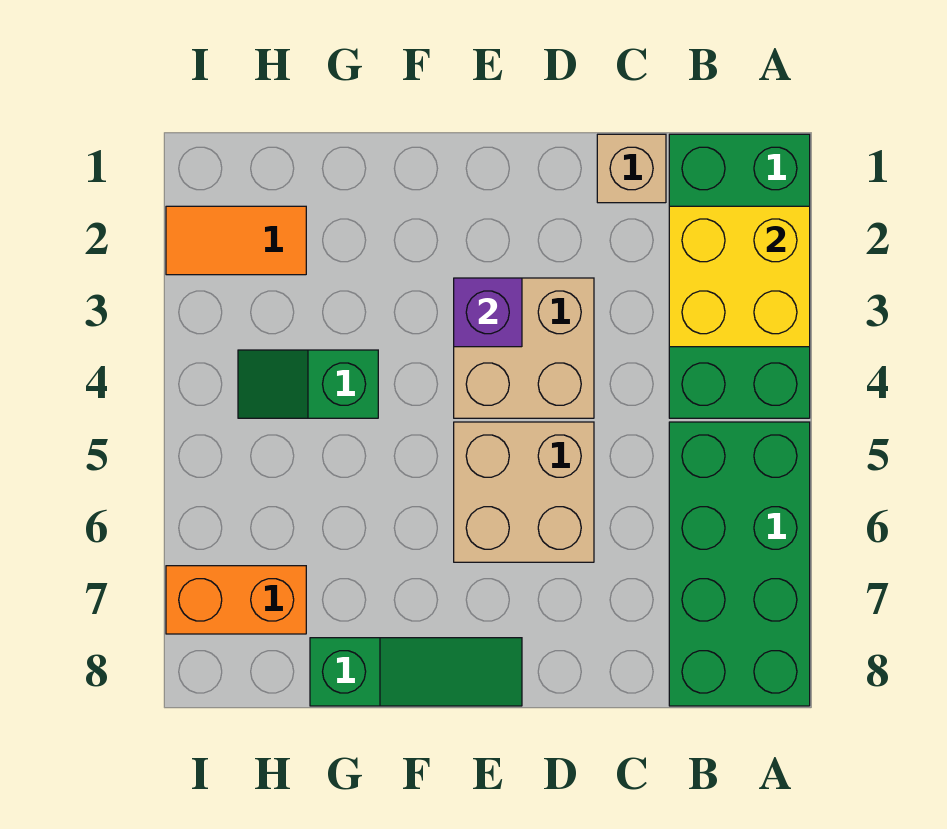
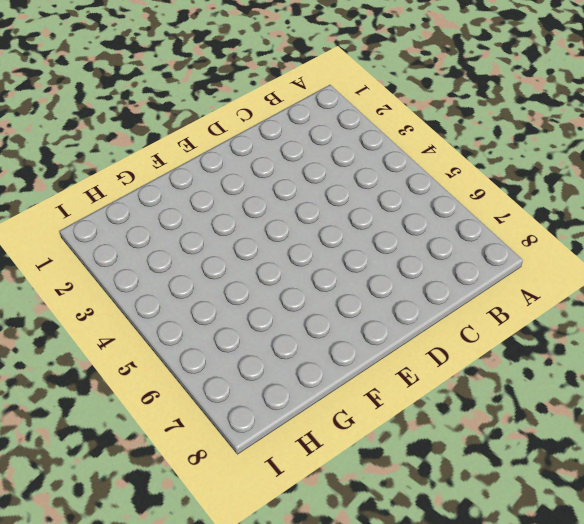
none -> green 2x4 brick [669,134,810,418]
none -> green 2x4 brick [669,422,810,706]

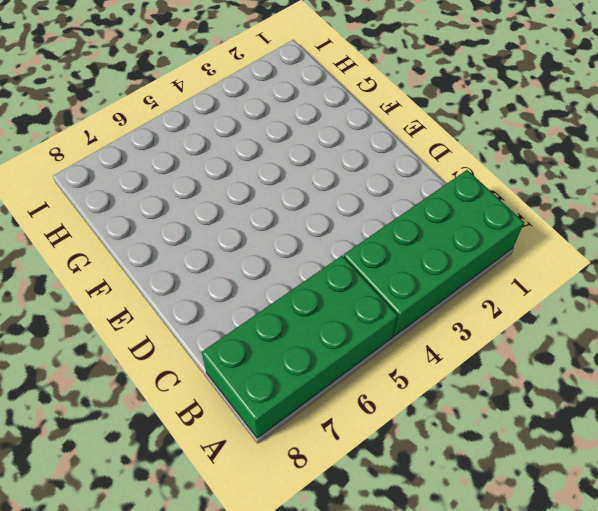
none -> tan 1x1 brick [597,134,666,203]
none -> tan 2x2 brick [454,278,594,418]

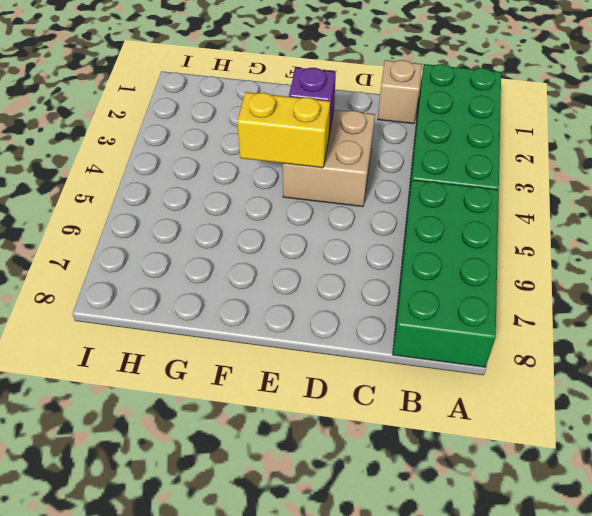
yellow 1x2 brick [237,92,330,168] -> none
none -> tan 2x2 brick [454,422,594,562]
none -> green 1x3 slope [310,638,522,706]

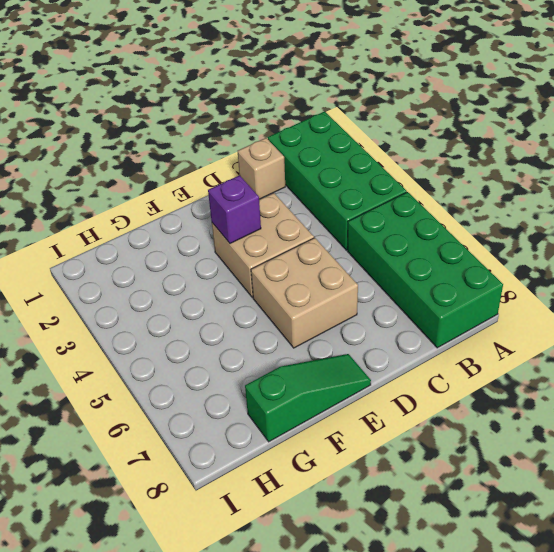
none -> green 1x2 slope [238,350,378,418]
none -> orange 1x2 tile [166,206,306,275]

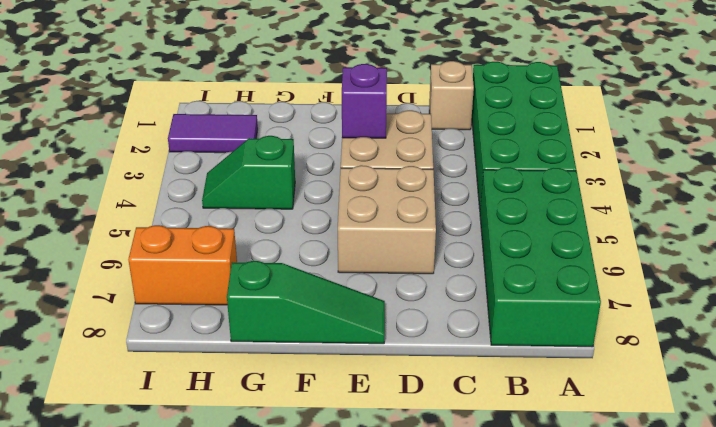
purple 1x2 tile [168,114,258,153] -> orange 1x2 tile [166,206,306,275]
none -> yellow 2x2 brick [669,206,810,347]

